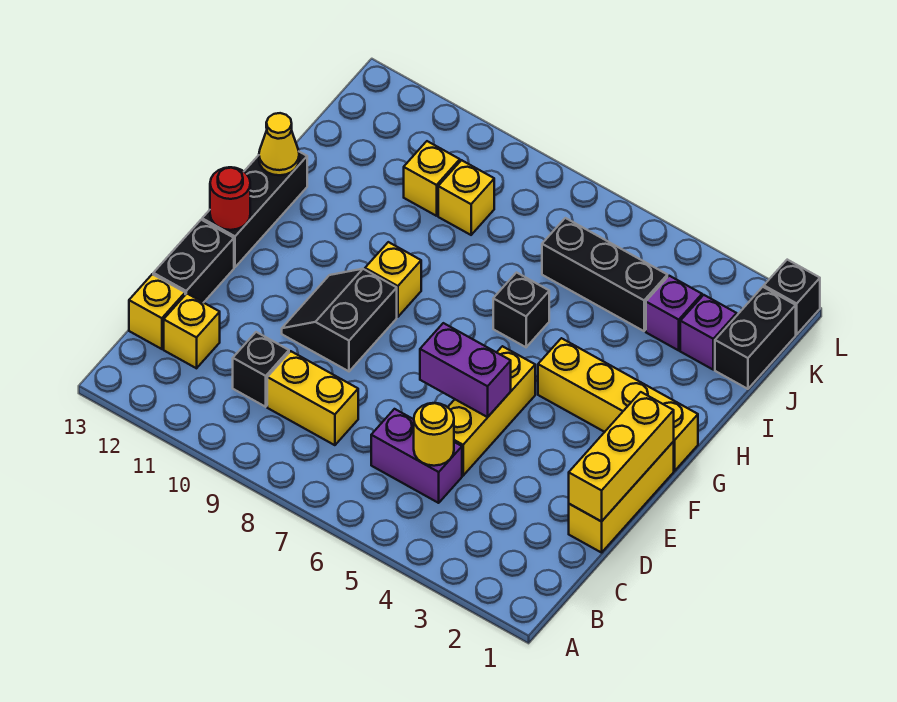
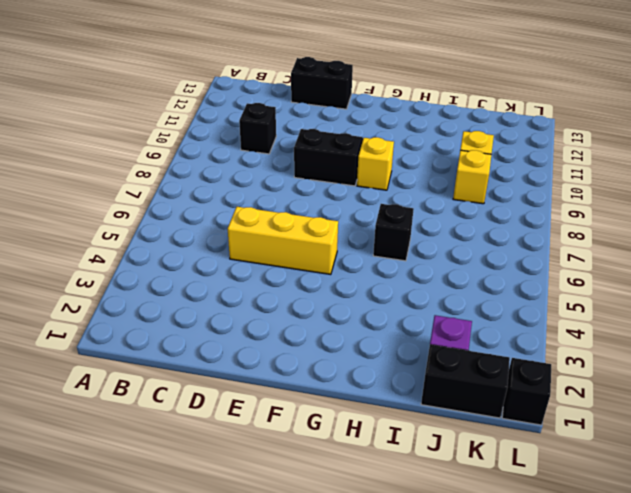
none -> purple 1x2 brick [371,409,462,503]
none -> yellow 1x2 brick [267,351,358,445]
none -> yellow 1x1 brick [164,294,220,368]

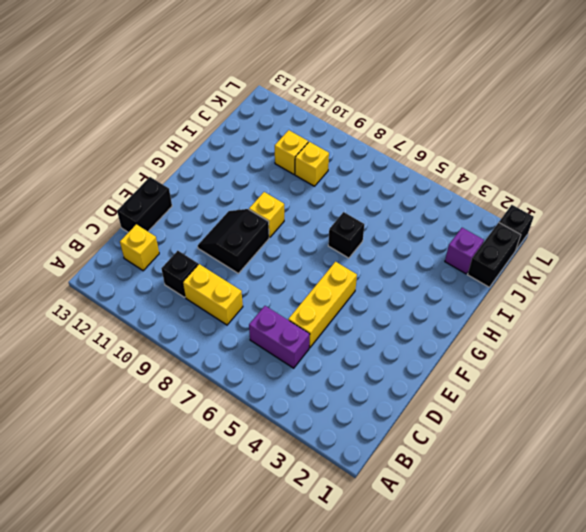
none -> yellow 1x1 brick [129,274,185,349]
none -> yellow 1x3 brick [569,442,674,553]
none -> black 1x3 brick [202,152,307,267]

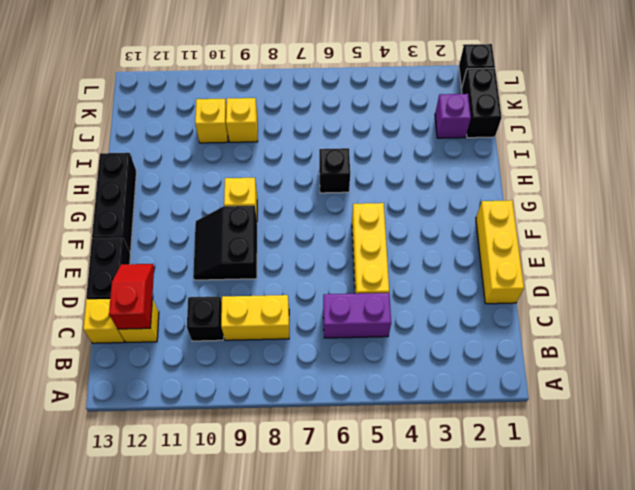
red 1x2 slope [109,264,154,329] -> none
none -> yellow 1x4 brick [538,338,698,471]
none -> purple 1x1 brick [646,276,702,350]
none -> black 1x3 brick [542,218,667,331]

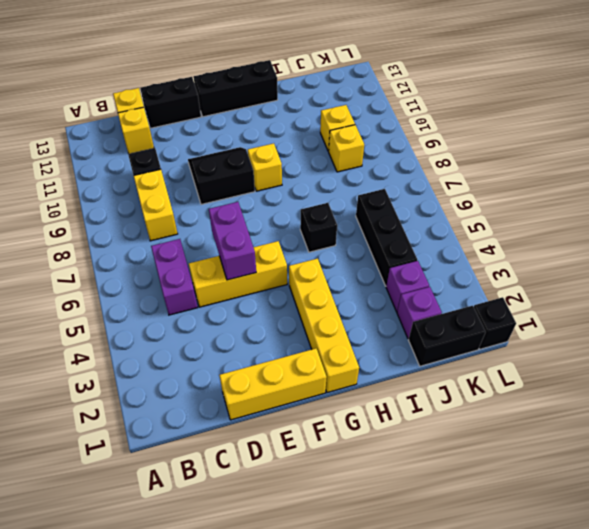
none -> yellow 1x1 round brick [414,403,454,466]
none -> yellow 1x3 brick [569,392,674,522]
none -> red 1x1 round brick [210,167,250,230]

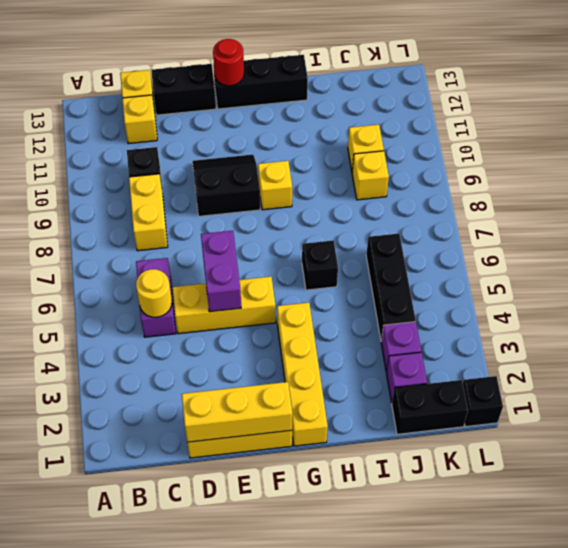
none -> yellow 1x1 cone [259,113,299,175]

